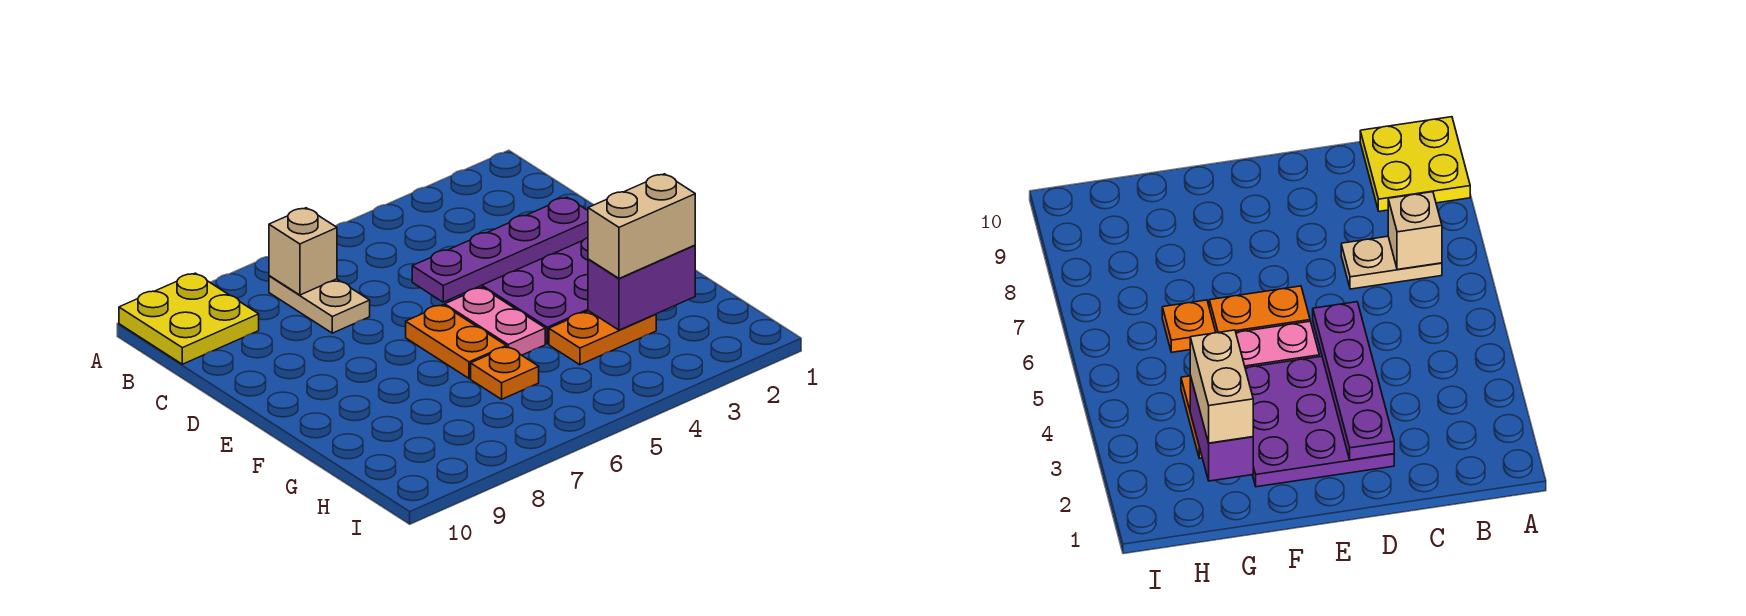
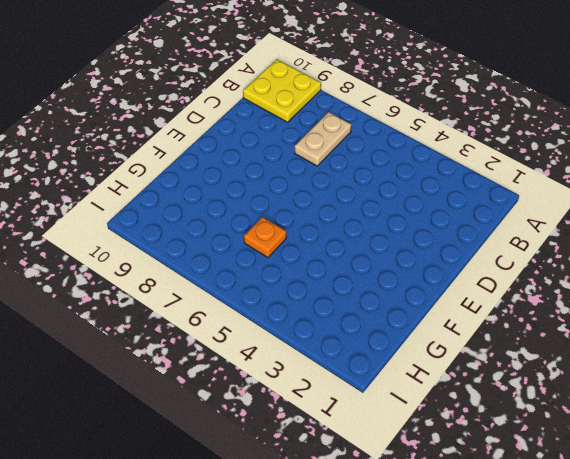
none -> purple 3x3 plate [475,238,588,344]
none -> pink 1x2 plate [445,288,545,355]

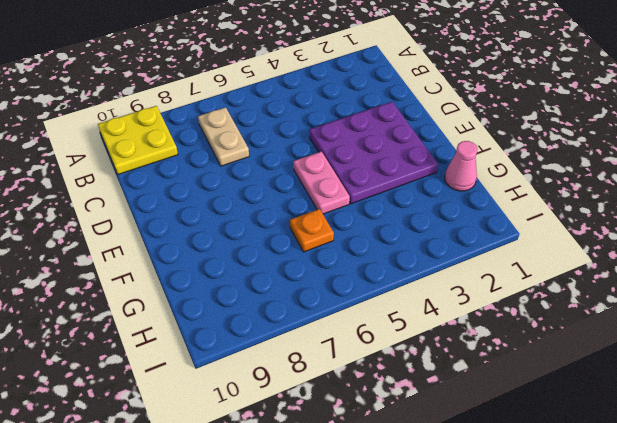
pink 1x1 cone [445,141,478,191] -> none
none -> orange 1x2 plate [406,305,506,378]
none -> orange 1x2 plate [549,311,656,365]

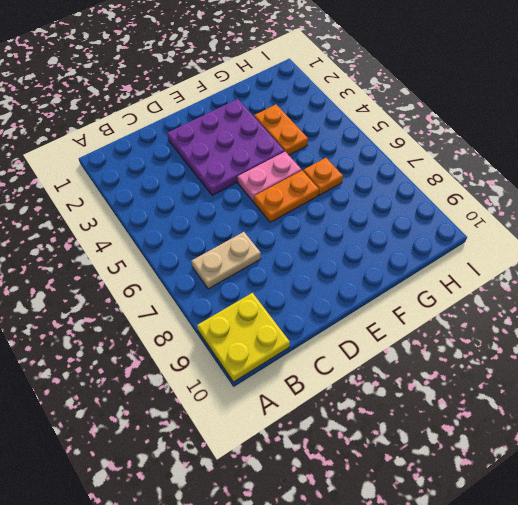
none -> tan 1x1 brick [269,208,337,295]
none -> purple 1x4 plate [412,197,588,302]

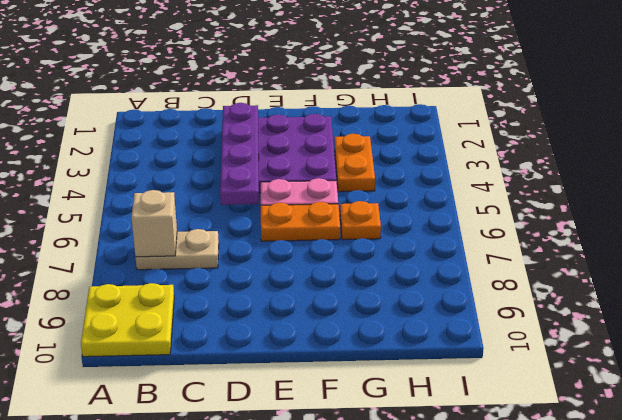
none -> purple 1x2 brick [588,245,695,330]
none -> tan 1x2 brick [588,174,695,278]

